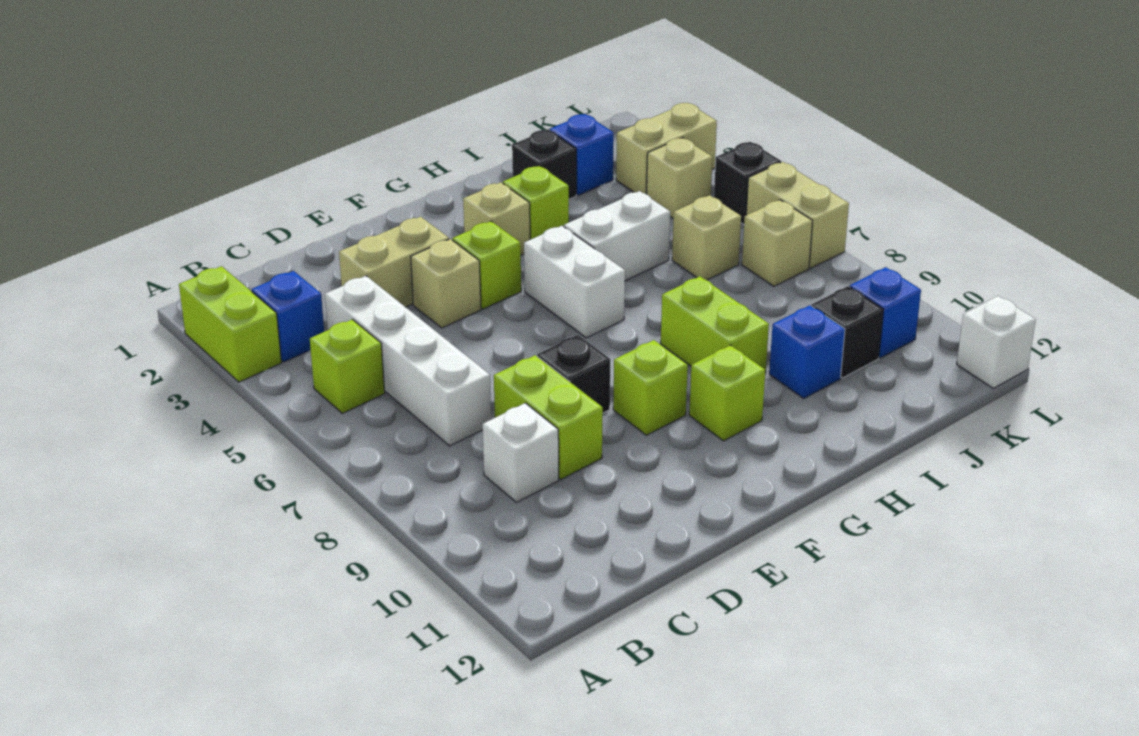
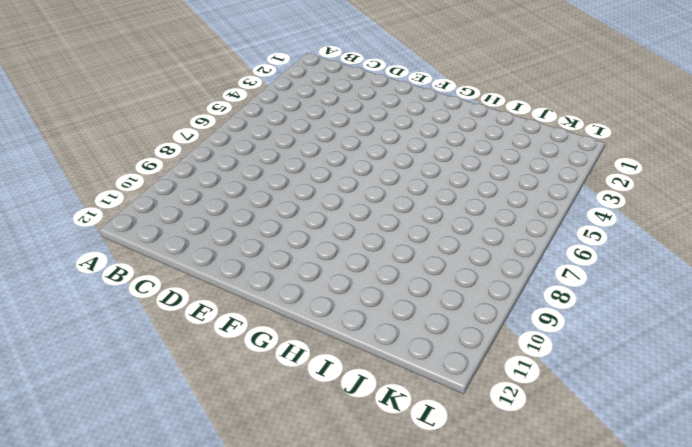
none -> lime 1x2 brick [179,266,281,382]
none -> blue 1x1 brick [252,271,324,362]
none -> lime 1x1 brick [310,319,385,413]

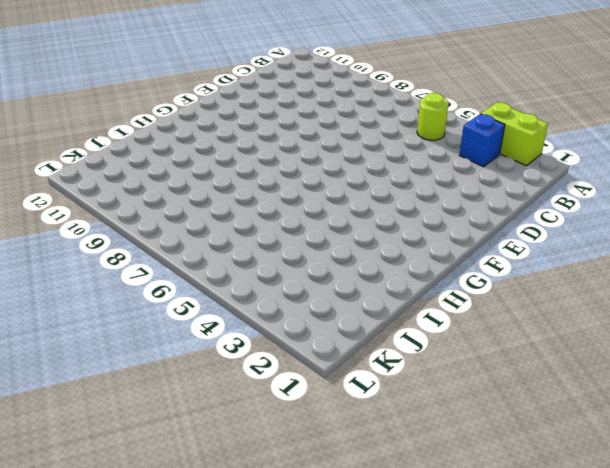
lime 1x1 round brick [417,93,448,140] -> lime 1x1 brick [310,319,385,413]
none -> white 1x4 brick [325,276,491,446]
none -> white 1x1 brick [483,403,559,502]
none -> tan 1x2 brick [339,217,449,307]

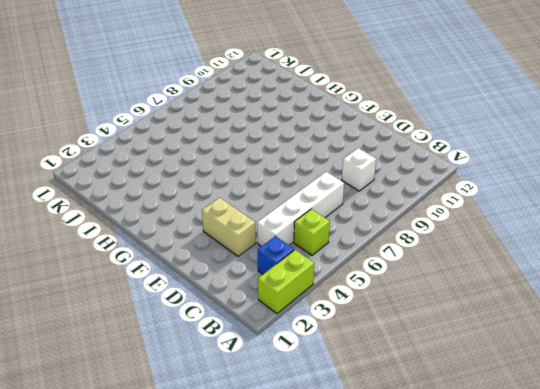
none -> lime 1x2 brick [494,355,603,479]
none -> tan 1x1 brick [411,239,481,328]
none -> black 1x1 brick [537,335,610,413]

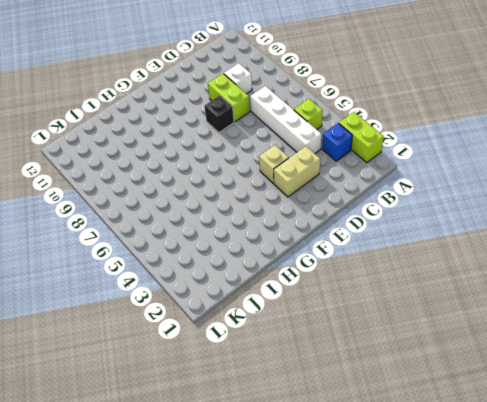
none -> lime 1x1 brick [452,221,521,309]
none -> lime 1x1 brick [613,340,688,435]
none -> tan 1x1 brick [463,182,530,255]

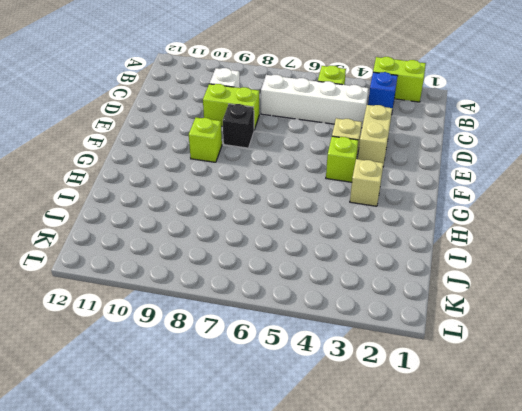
none -> white 1x2 brick [524,226,625,338]
none -> lime 1x1 brick [689,345,765,441]
none -> lime 1x1 brick [503,166,569,240]

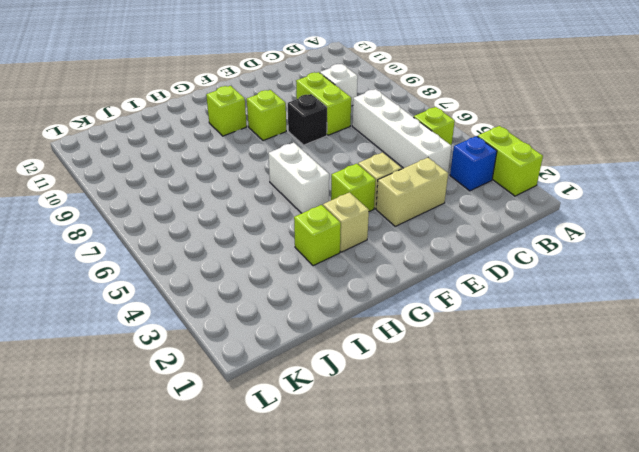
none -> white 1x2 brick [564,191,670,281]
none -> lime 1x2 brick [661,276,769,374]
none -> black 1x1 brick [512,130,576,199]

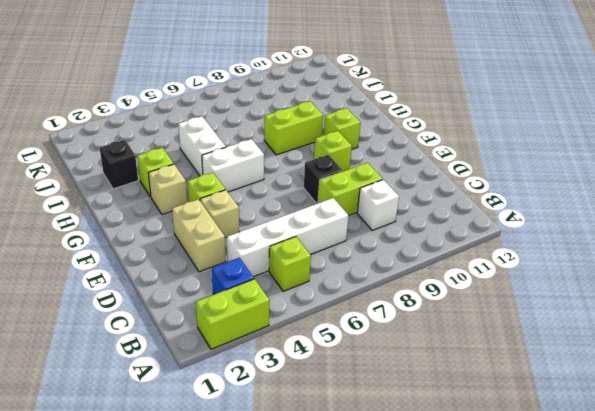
none -> blue 1x1 brick [769,305,845,398]
none -> blue 1x1 brick [550,114,614,195]
none -> tan 1x1 brick [672,195,741,280]

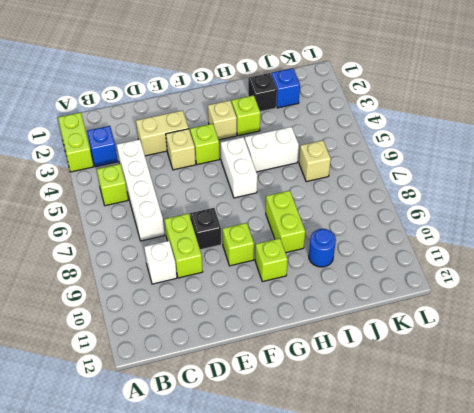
blue 1x1 round brick [309,229,336,267] -> blue 1x1 brick [769,305,845,398]
none -> black 1x1 brick [812,286,884,378]
none -> tan 1x2 brick [616,103,717,194]
none -> tan 1x1 brick [647,138,713,219]

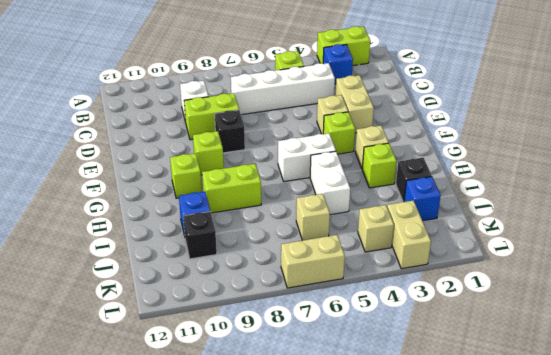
none -> tan 1x1 brick [742,200,813,286]
none -> blue 1x1 brick [850,267,921,358]
none -> black 1x1 brick [714,142,781,225]

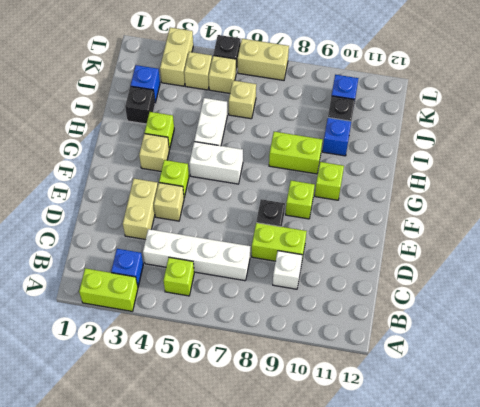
tan 1x1 brick [209,56,236,93] -> tan 1x1 brick moved to [742,200,813,286]
none -> white 1x1 brick [957,296,1036,388]

